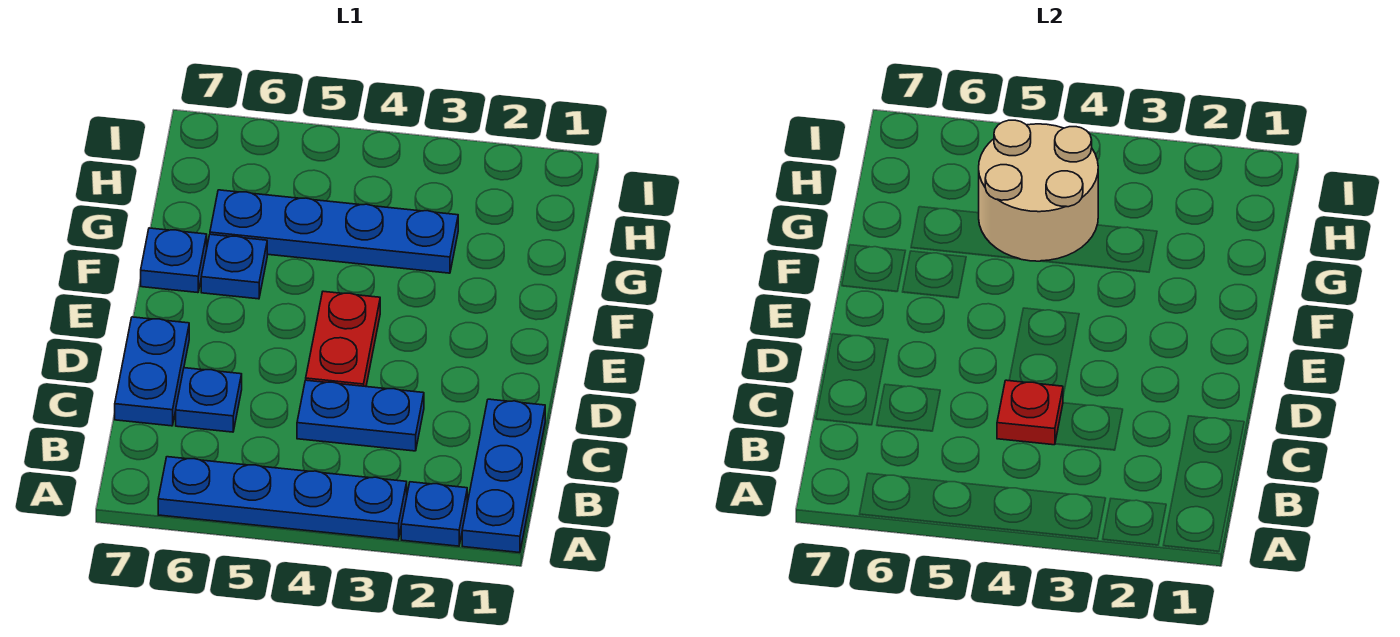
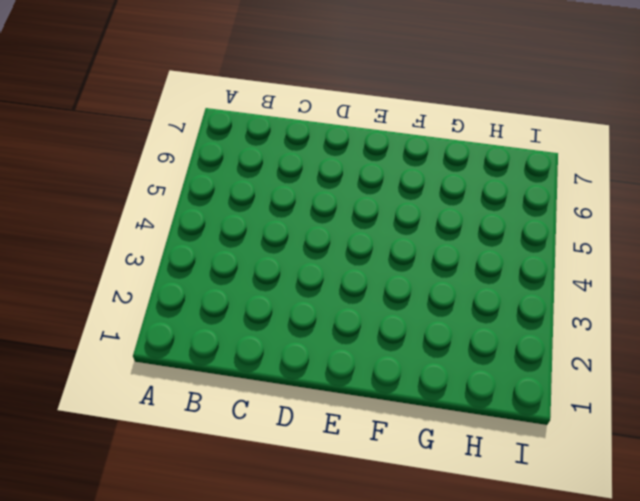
none -> blue 1x3 plate [462,399,545,553]
none -> blue 1x1 plate [401,482,467,546]
none -> blue 1x4 plate [158,457,407,540]

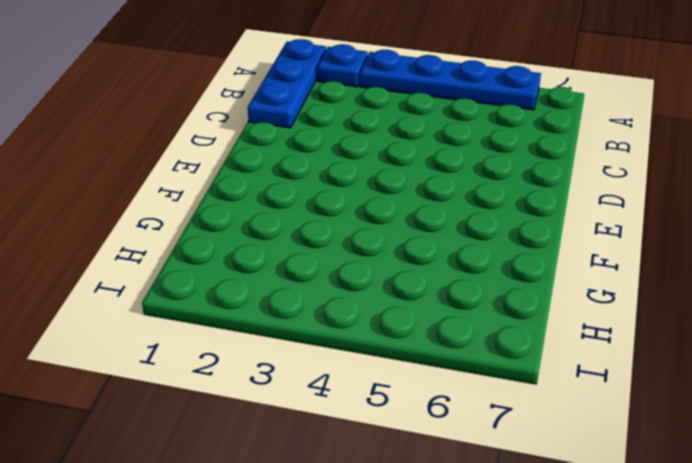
none -> blue 1x2 plate [297,380,424,451]
none -> blue 1x1 plate [176,368,242,432]
none -> blue 1x2 plate [115,317,189,426]

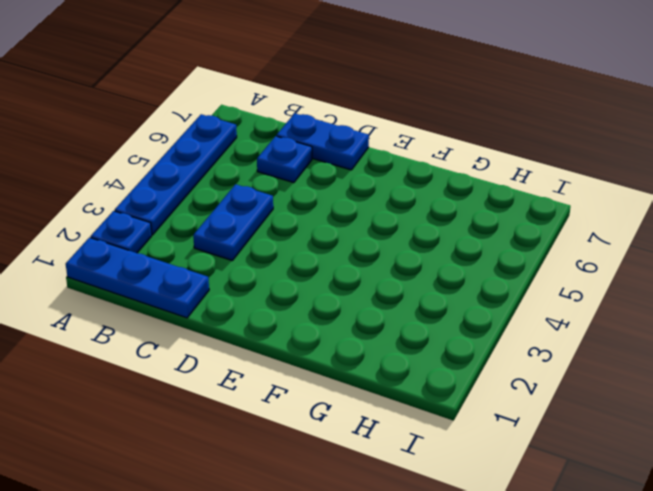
none -> red 1x2 plate [306,291,380,387]
none -> blue 1x1 plate [201,234,267,299]
none -> blue 1x1 plate [141,228,207,293]

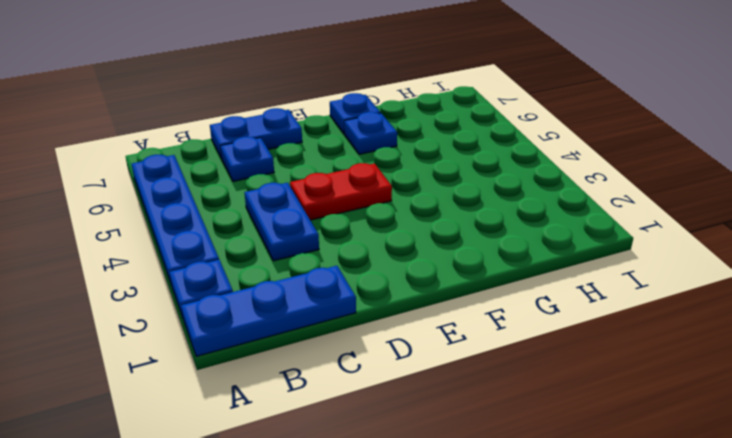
none -> blue 1x4 plate [210,190,458,273]
none -> red 1x1 plate [997,380,1063,445]
none -> tan 2x2 round brick [979,120,1098,261]

